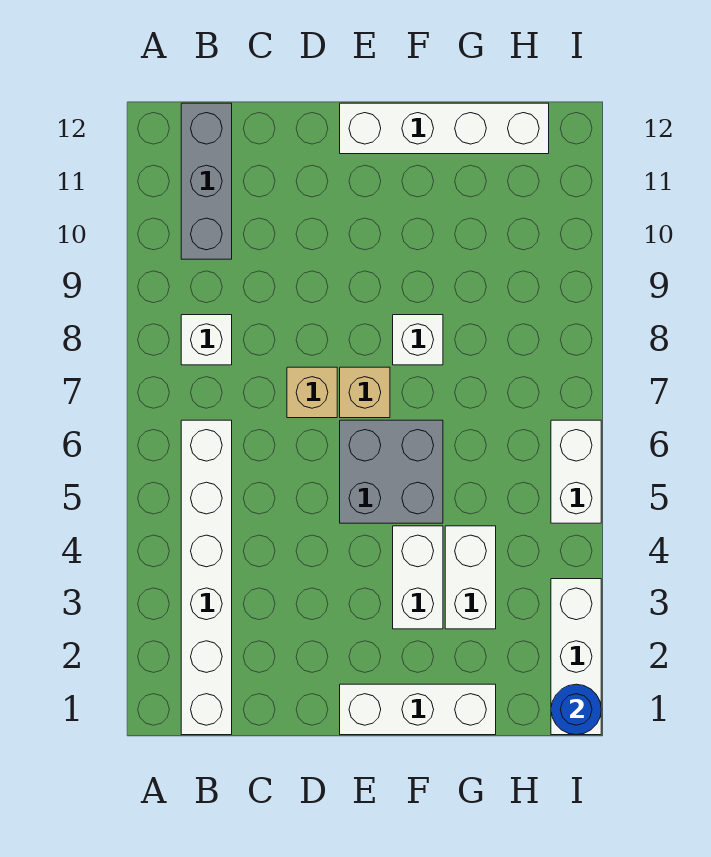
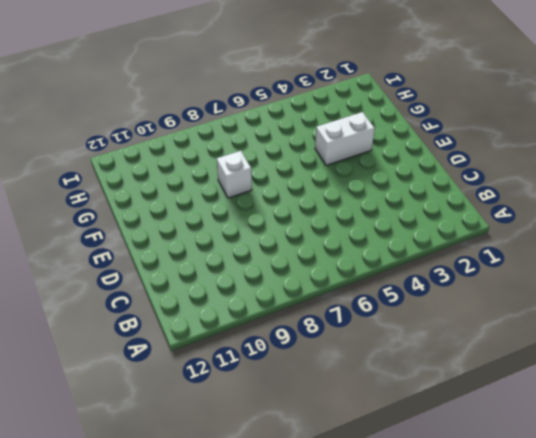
none -> white 1x6 brick [181,420,232,735]
none -> white 1x1 brick [181,315,232,365]
none -> grey 1x3 brick [181,103,232,259]

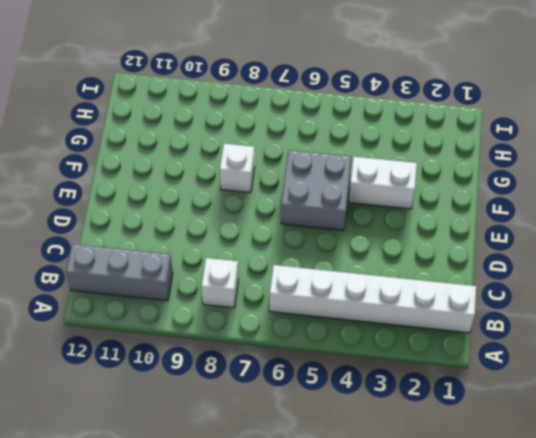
none -> tan 1x1 brick [287,367,337,418]
none -> white 1x3 brick [340,684,496,735]
none -> tan 1x1 brick [340,367,390,418]

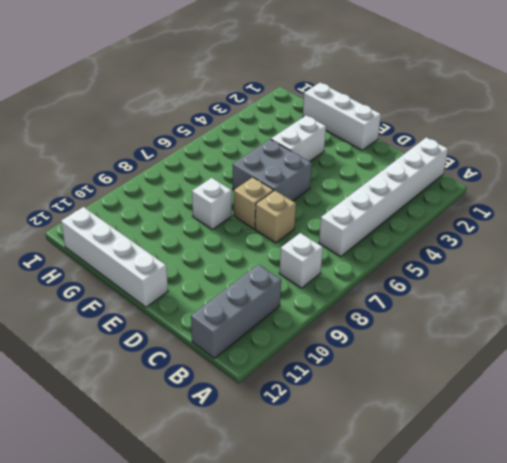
none -> white 1x2 brick [445,526,496,629]
none -> white 1x3 brick [551,579,601,735]
none -> white 1x2 brick [551,420,601,523]

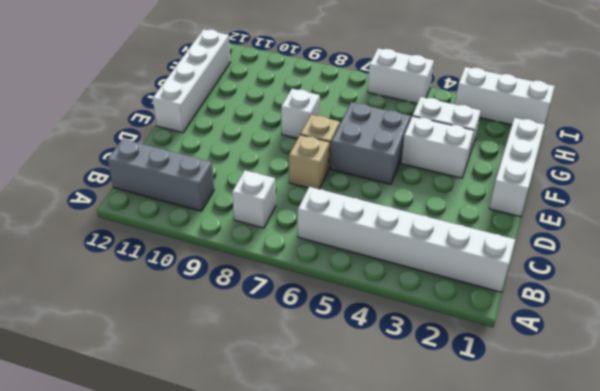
none -> blue 1x1 round brick [551,684,601,735]

